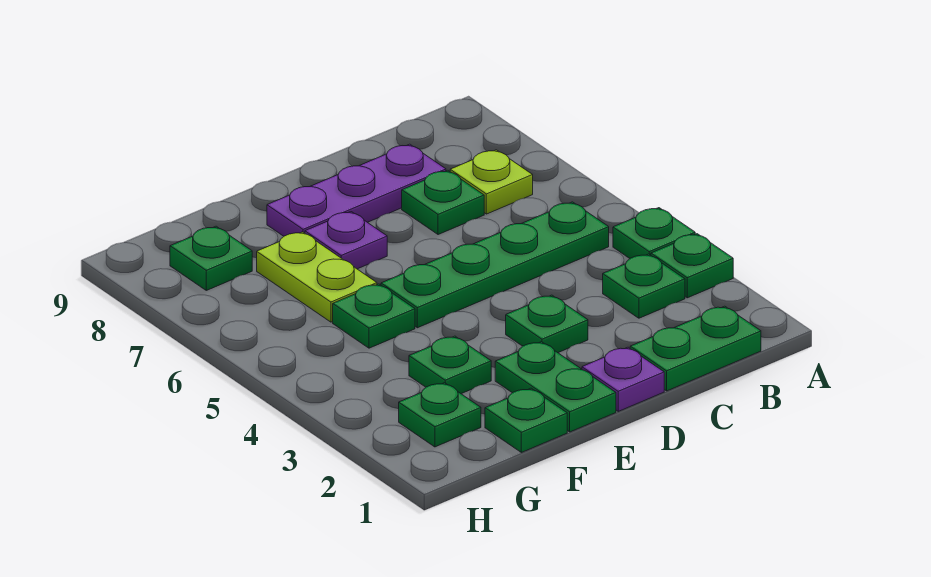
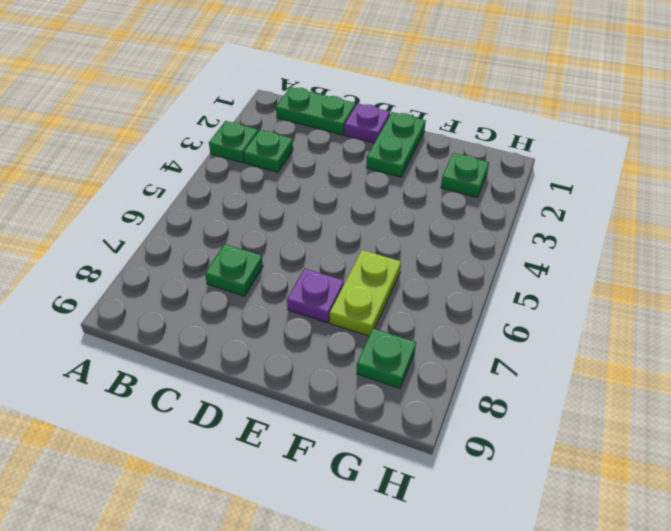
none -> green 1x1 plate [613,208,695,258]
none -> green 1x4 plate [381,202,609,328]
none -> lime 1x1 plate [450,150,533,214]

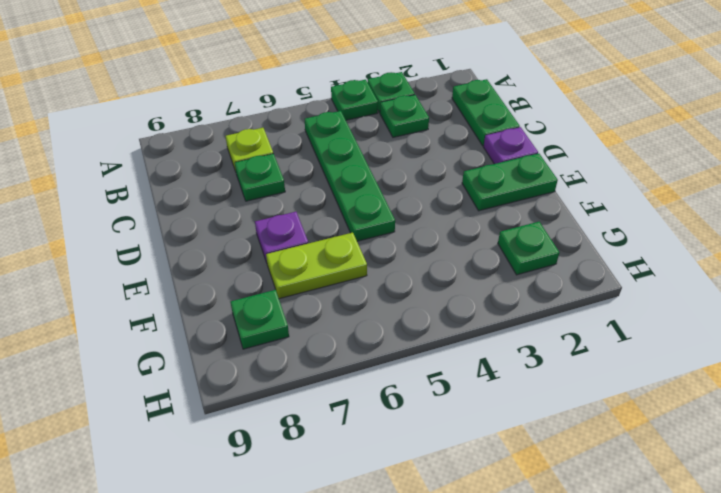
none -> purple 1x3 plate [267,144,446,236]
none -> green 1x1 plate [506,295,588,353]
none -> green 1x1 plate [485,388,567,452]

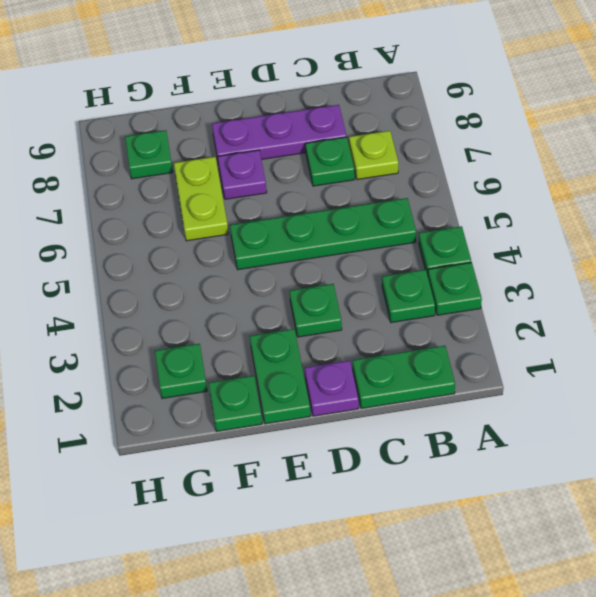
none -> green 1x1 plate [409,336,491,394]
none -> green 1x1 plate [333,284,415,348]

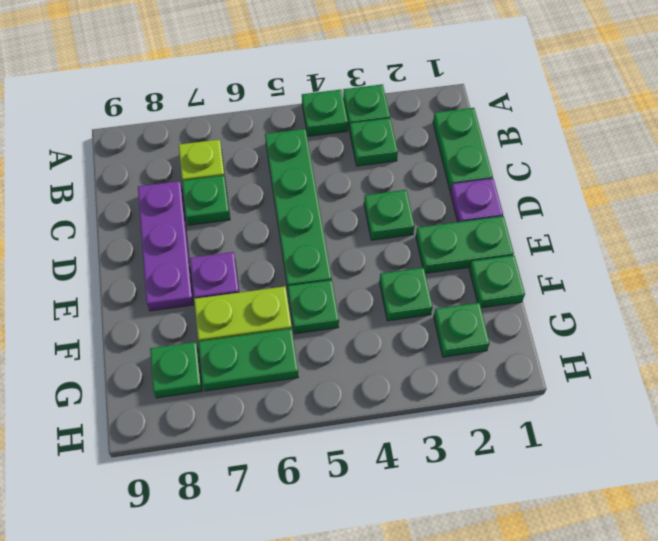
green 1x2 plate [198,329,299,391] -> none

